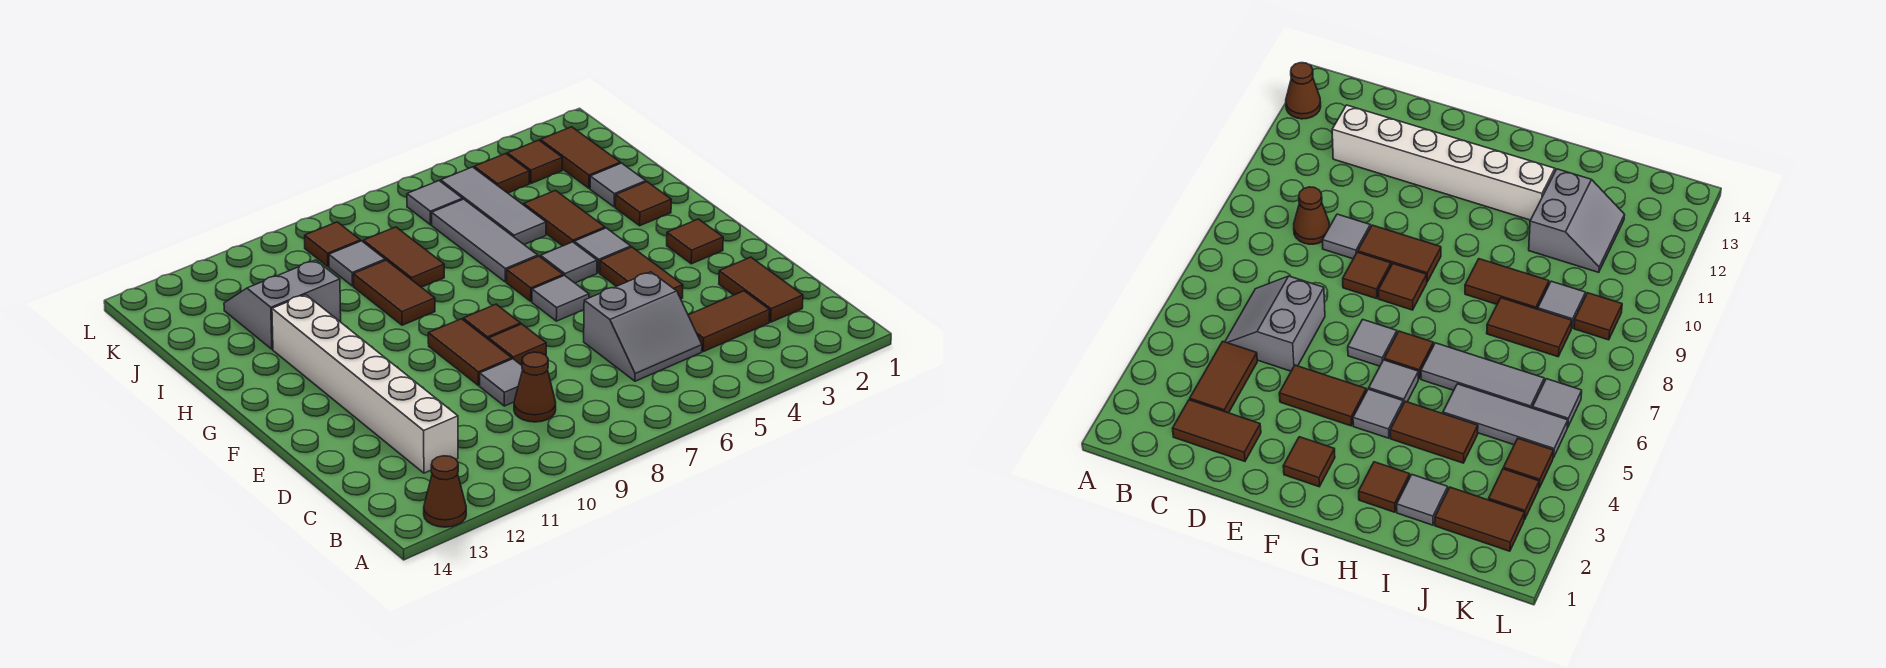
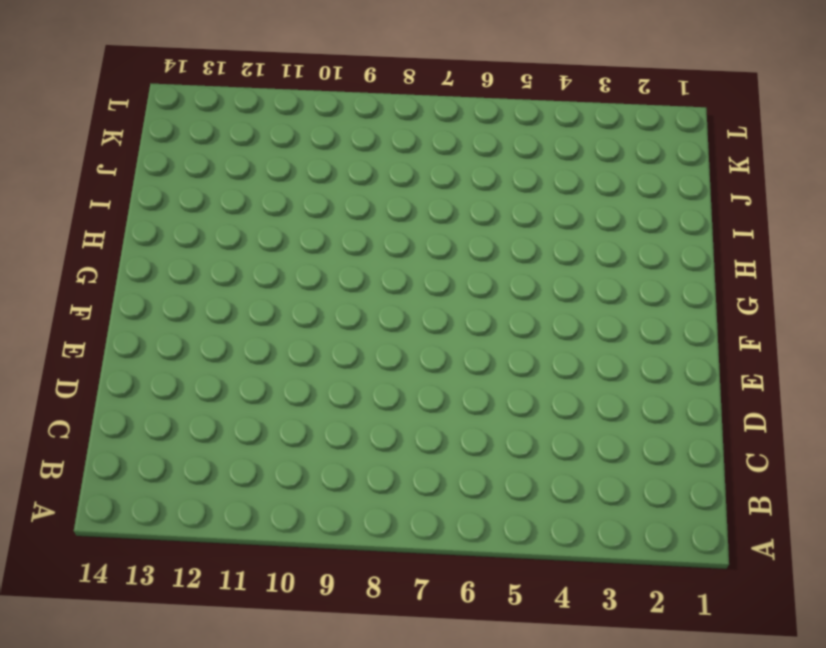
none -> brown 1x1 cone [424,456,466,527]
none -> brown 1x2 tile [719,257,803,322]
none -> brown 1x2 tile [688,291,770,352]
none -> grey 2x2 slope [584,272,702,381]

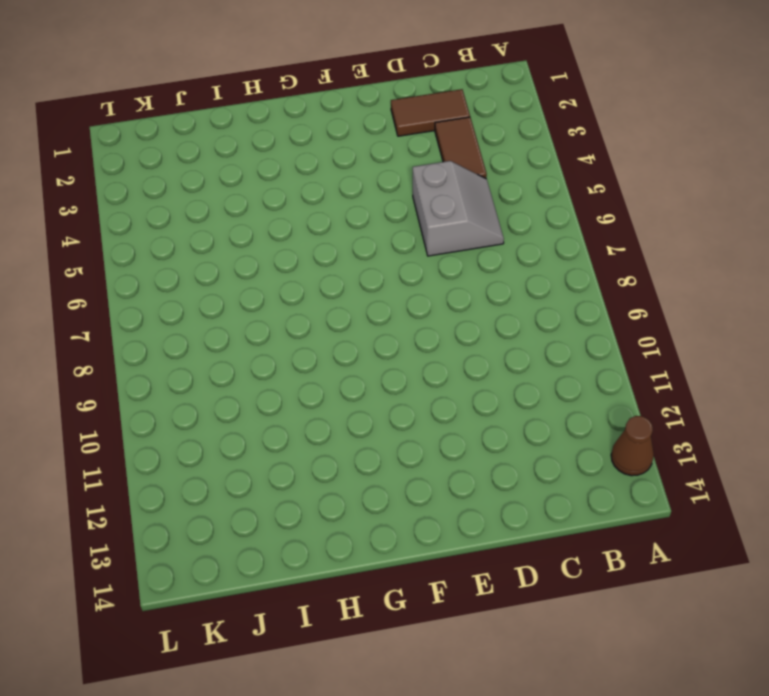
none -> brown 1x1 cone [514,352,556,422]
none -> white 1x6 brick [272,295,458,473]
none -> grey 1x1 tile [480,359,523,406]
none -> brown 1x2 tile [600,247,683,299]

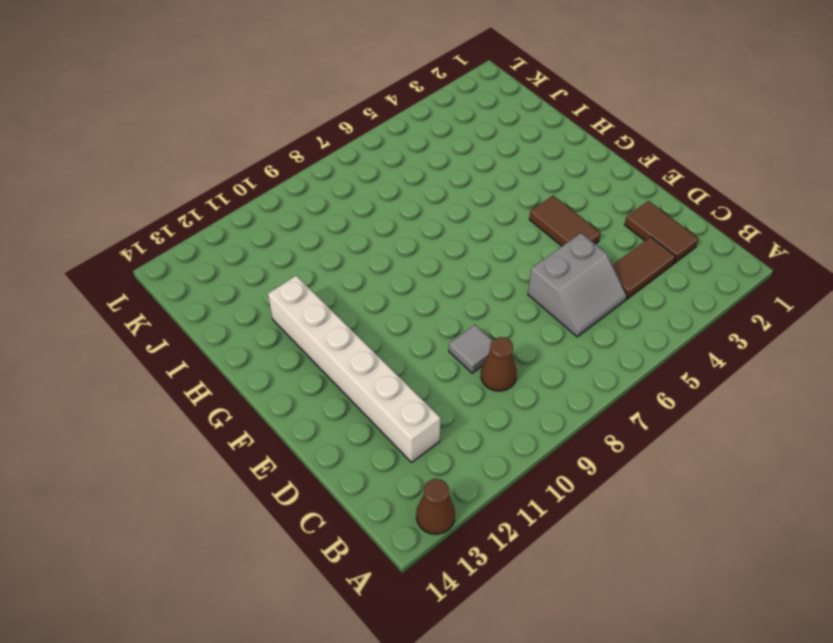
none -> brown 1x1 tile [489,324,546,365]
none -> brown 1x2 tile [428,319,512,386]
none -> brown 1x1 tile [667,219,723,264]
none -> grey 1x1 tile [532,276,589,321]

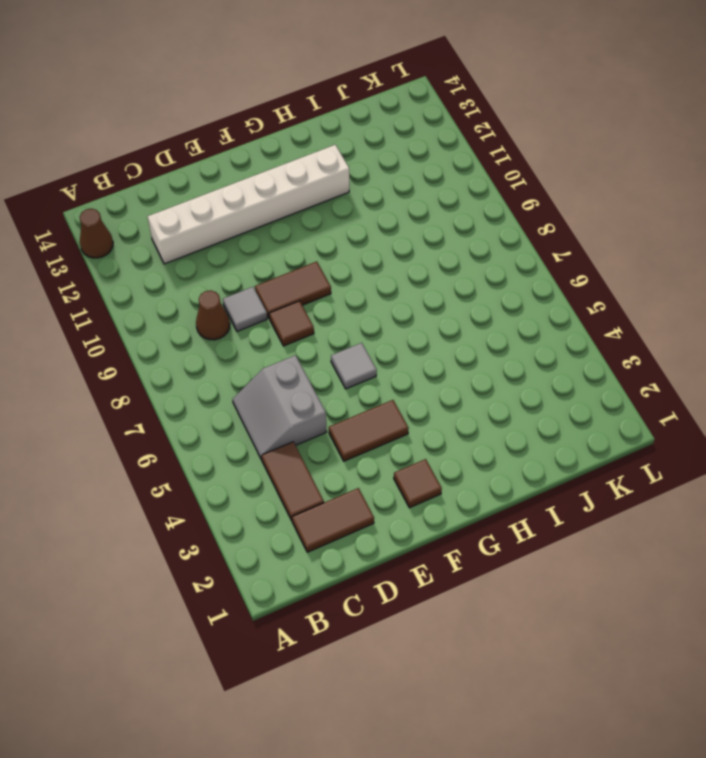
none -> brown 1x1 tile [463,304,521,340]
none -> grey 1x1 tile [574,228,631,273]
none -> grey 1x1 tile [541,242,597,283]
none -> brown 1x1 tile [507,256,563,301]

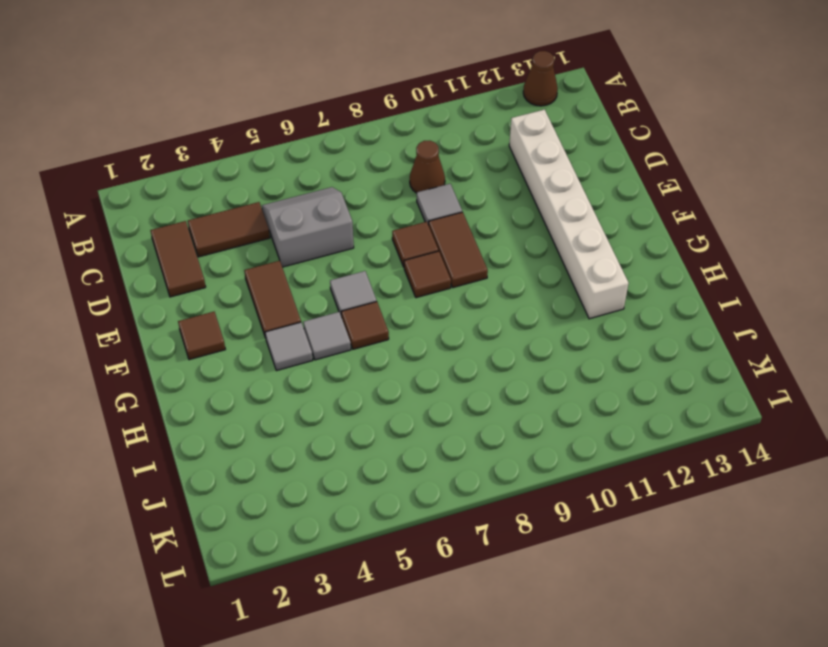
none -> brown 1x1 tile [615,182,671,226]
none -> brown 1x2 tile [524,191,605,246]
none -> grey 1x3 tile [432,199,538,282]
none -> brown 1x2 tile [353,260,435,325]

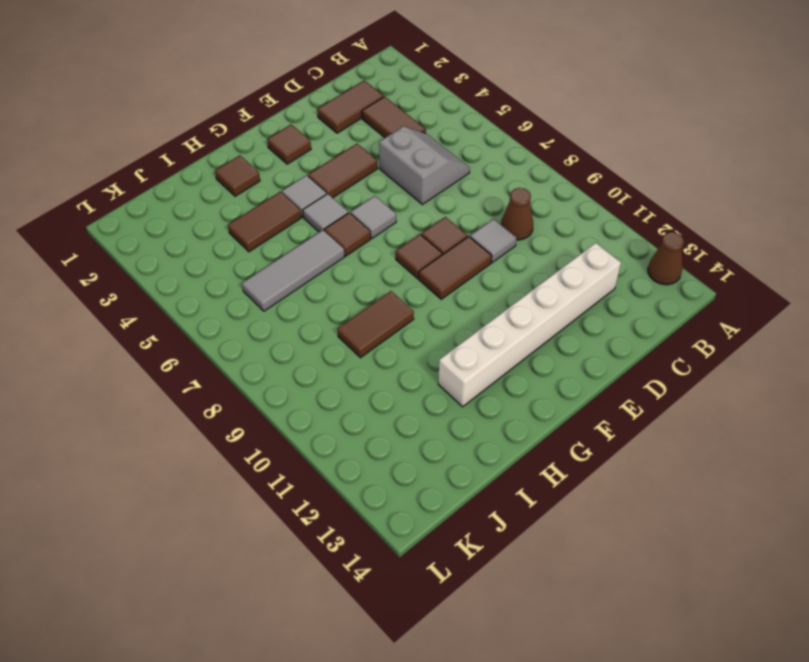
none -> grey 1x1 tile [590,163,646,207]
none -> grey 1x3 tile [441,167,546,244]
none -> brown 1x2 tile [363,227,444,287]
none -> grey 2x2 slope [224,260,341,349]

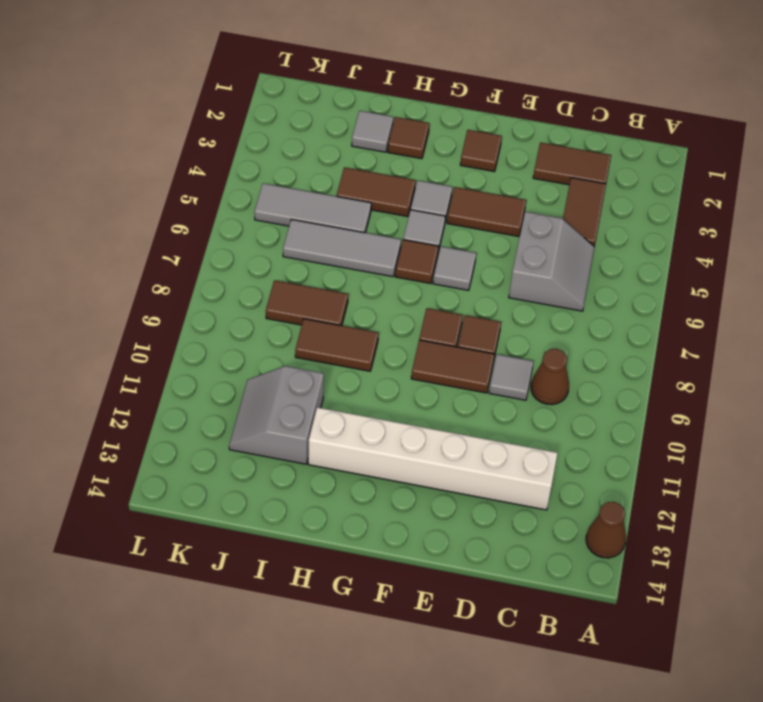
none -> brown 1x2 tile [540,127,620,188]
none -> grey 1x1 tile [329,241,385,286]
none -> brown 1x1 tile [507,140,562,183]
none -> brown 1x1 tile [474,154,529,193]

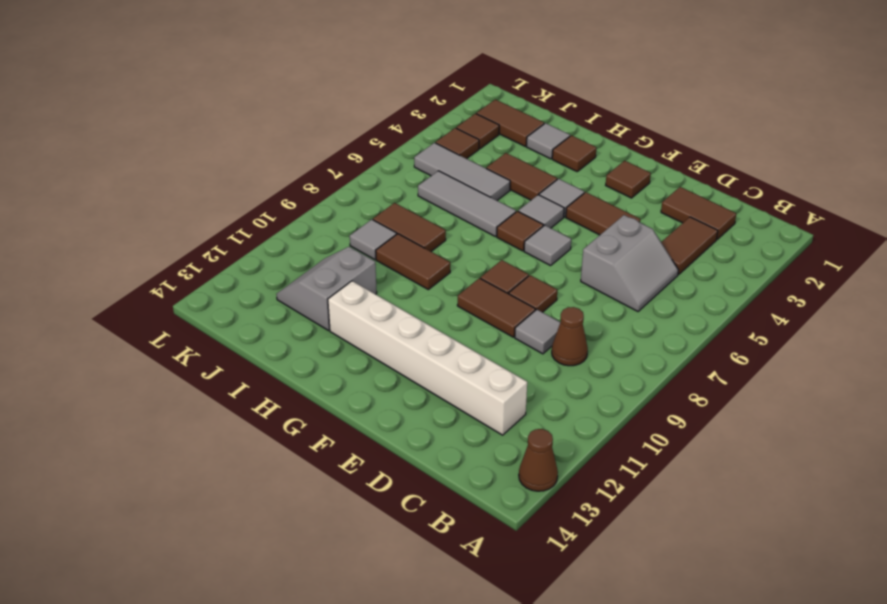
none -> grey 1x1 tile [407,181,463,225]
none -> brown 1x1 tile [305,222,361,267]

